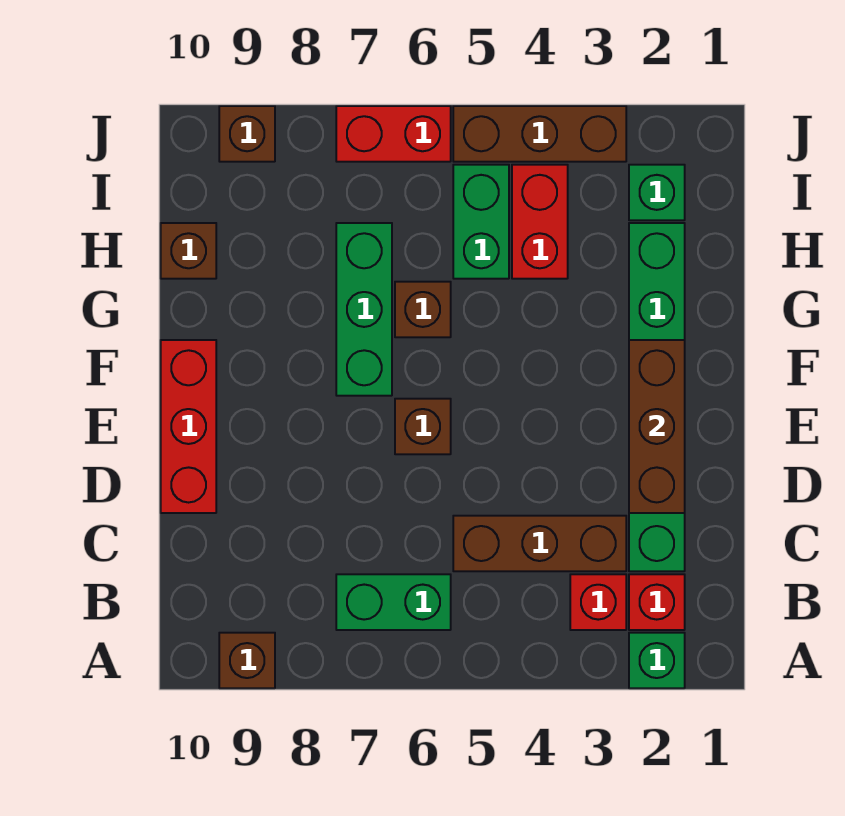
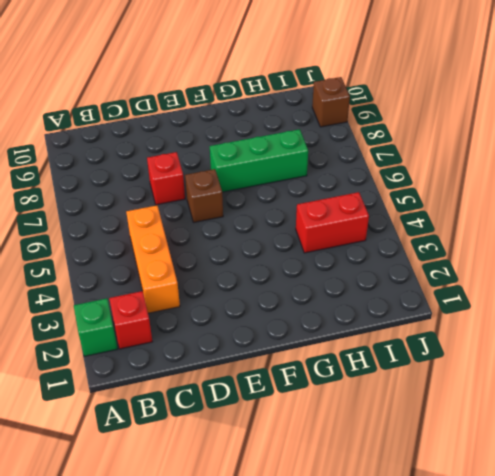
orange 1x3 brick [126,206,180,313] -> brown 1x3 brick [453,516,626,571]
red 1x1 brick [147,152,185,205] -> red 1x1 brick moved to [570,574,626,630]
none -> brown 1x1 brick [219,633,275,688]
none -> green 1x2 brick [336,574,451,630]
none -> green 1x6 brick [629,223,685,571]

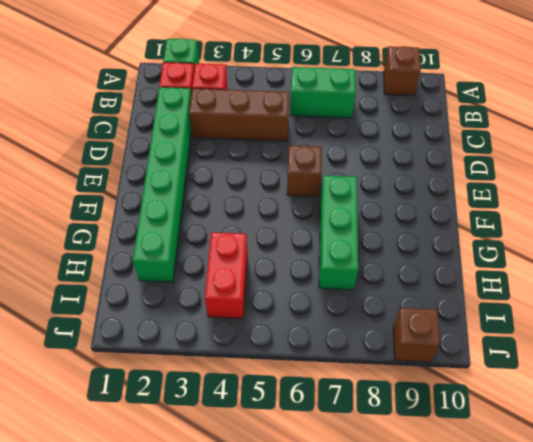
none -> red 1x3 brick [161,340,216,513]
none -> brown 1x1 brick [395,282,451,337]
none -> green 1x2 brick [453,165,509,279]

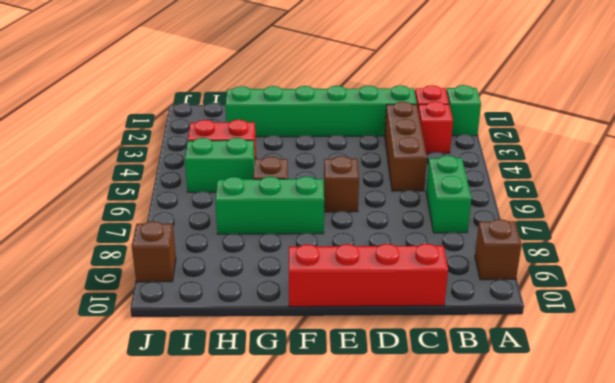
red 1x4 brick [289,244,448,307] -> red 1x3 brick [161,340,216,513]
none -> brown 1x1 brick [161,223,216,279]
none -> green 1x1 brick [629,165,685,220]
none -> brown 1x3 brick [453,106,626,162]

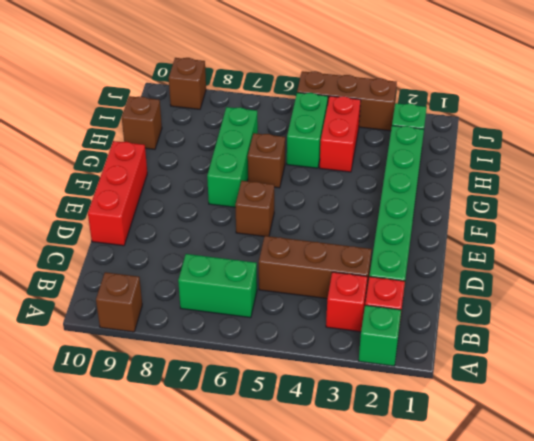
none -> red 1x2 brick [336,106,451,162]
none -> brown 1x3 brick [629,340,685,513]

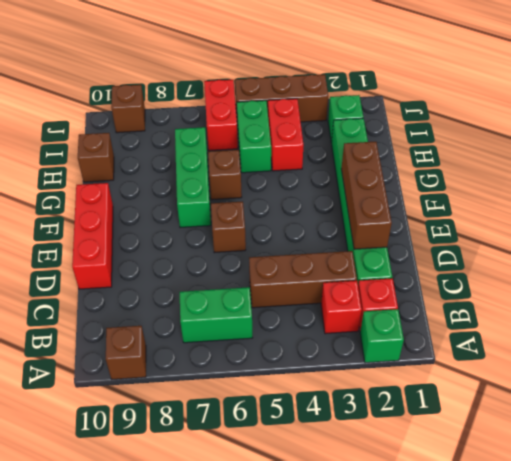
red 1x2 brick [204,80,238,151] -> red 1x2 brick turned to [336,106,451,162]

